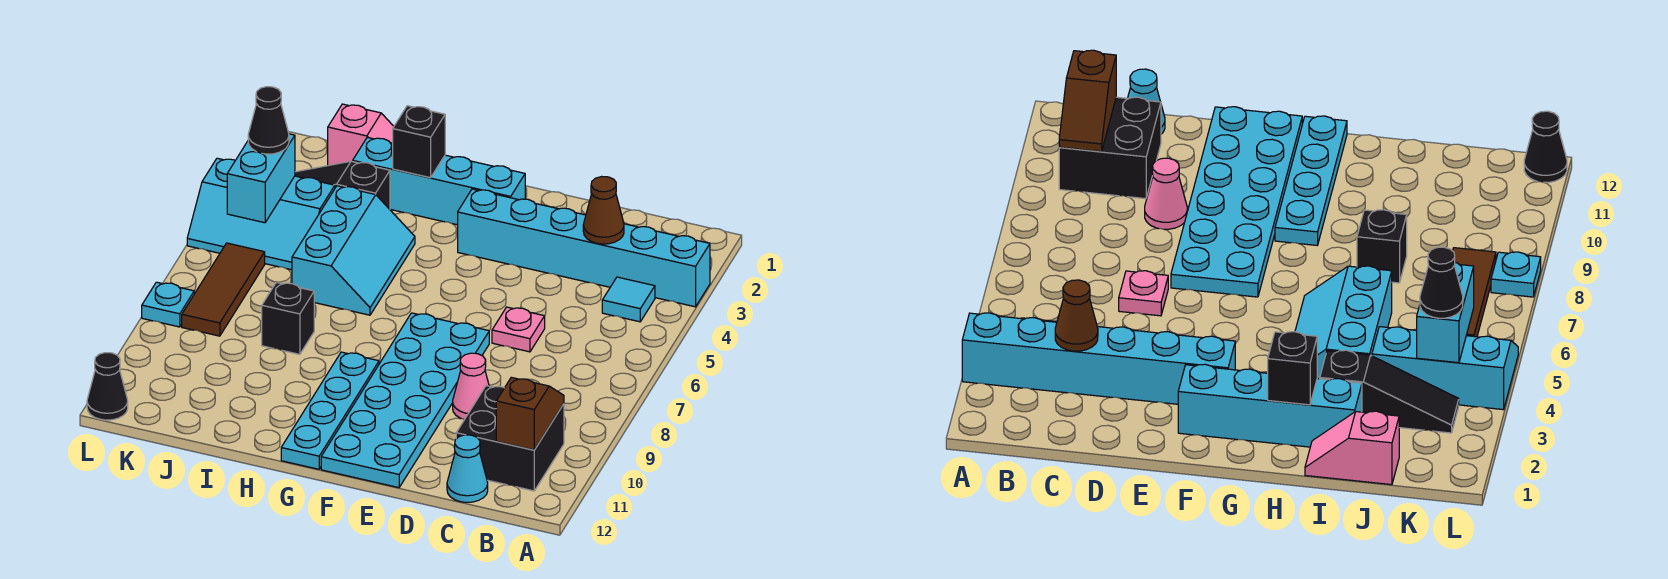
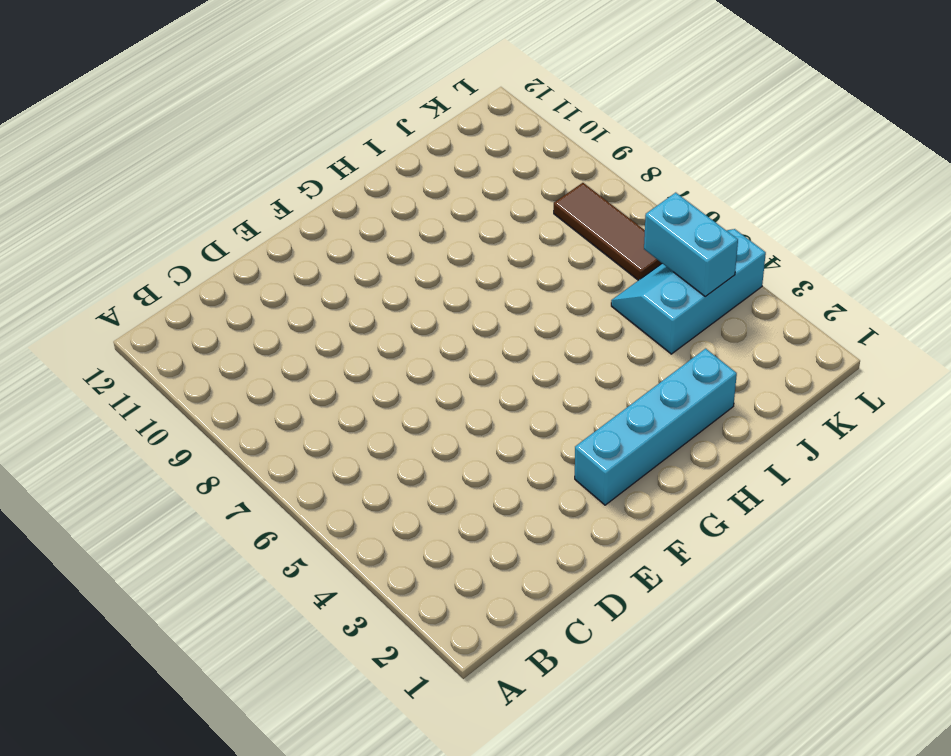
none -> cyan 1x6 brick [458,189,710,307]
none -> cyan 1x1 tile [602,277,655,322]
none -> black 2x2 brick [456,386,564,491]

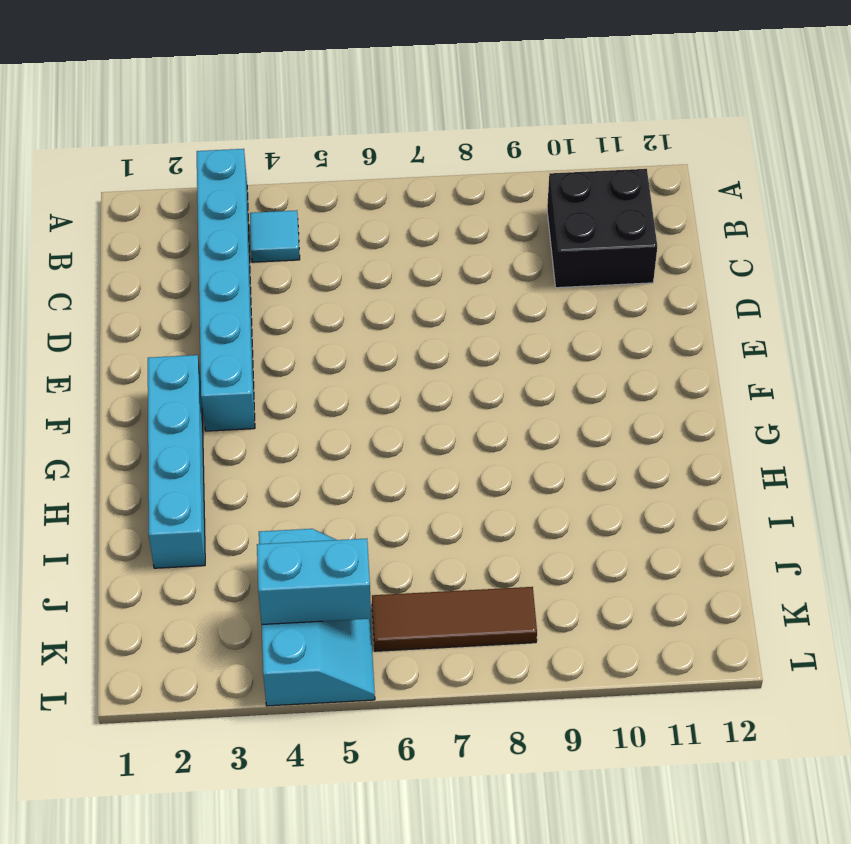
none -> cyan 1x1 cone [447,435,488,502]
none -> pink 1x1 plate [492,307,545,352]
none -> pink 1x1 cone [453,353,489,420]

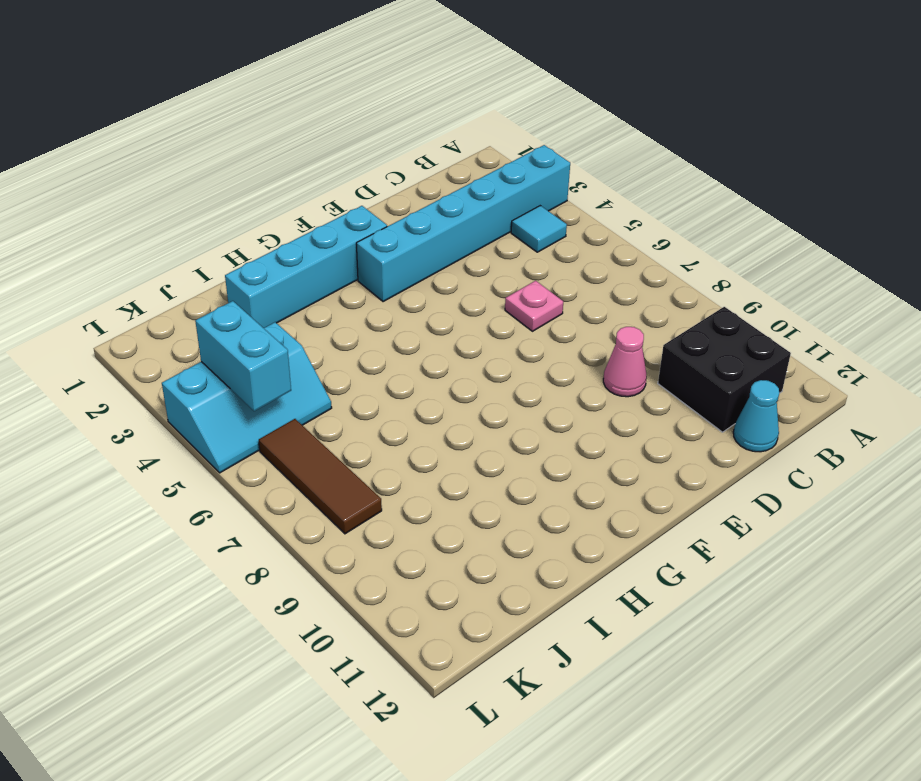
none -> cyan 2x6 plate [321,313,489,488]
none -> cyan 1x4 plate [281,352,379,469]
none -> cyan 2x3 slope [292,186,415,315]

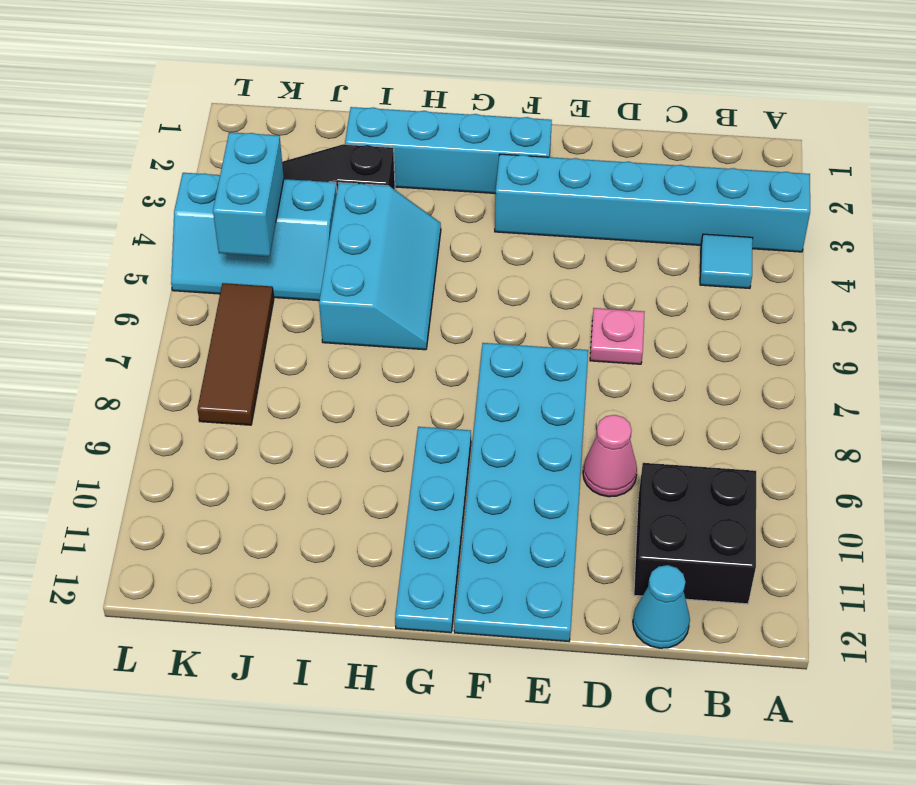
none -> pink 1x2 slope [328,104,394,166]
none -> black 1x1 brick [262,282,314,354]
none -> cyan 1x1 plate [142,282,194,327]

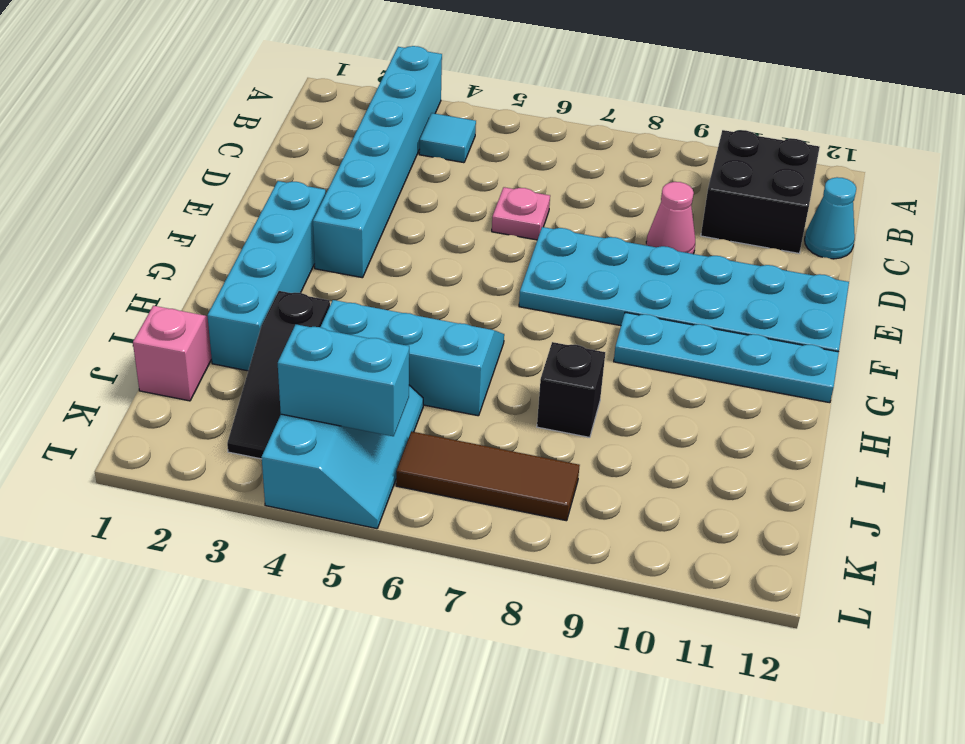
none -> cyan 1x1 plate [142,282,194,327]
none -> black 1x1 cone [87,353,128,420]
none -> brown 1x2 slope [496,377,564,450]

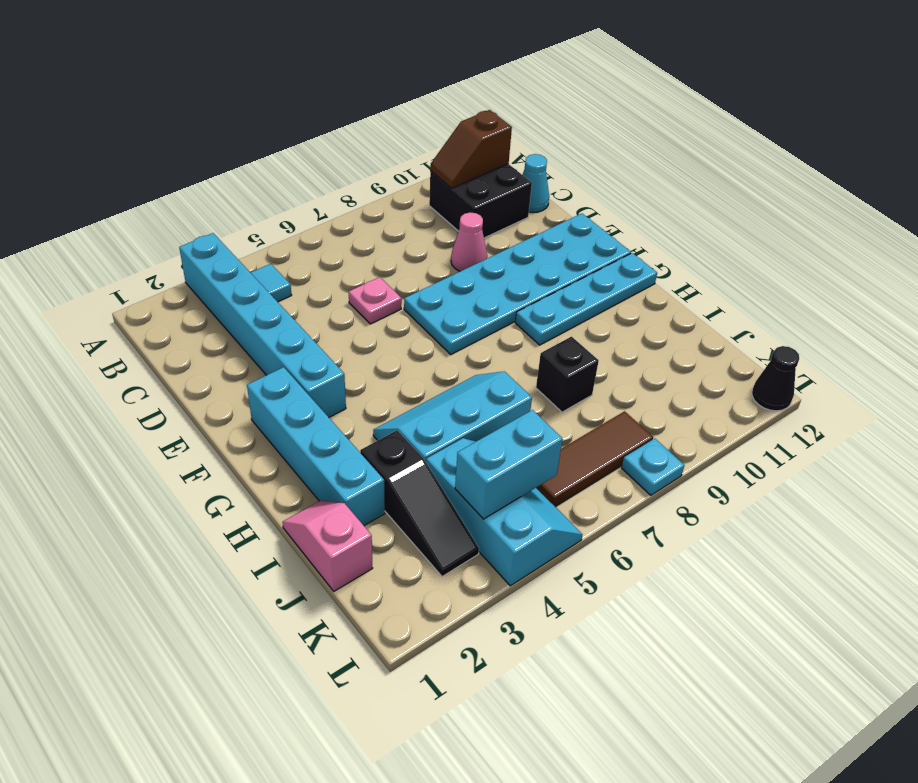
none -> brown 1x1 cone [583,177,624,244]
none -> black 1x1 brick [393,106,445,178]
none -> black 1x1 cone [248,87,289,154]

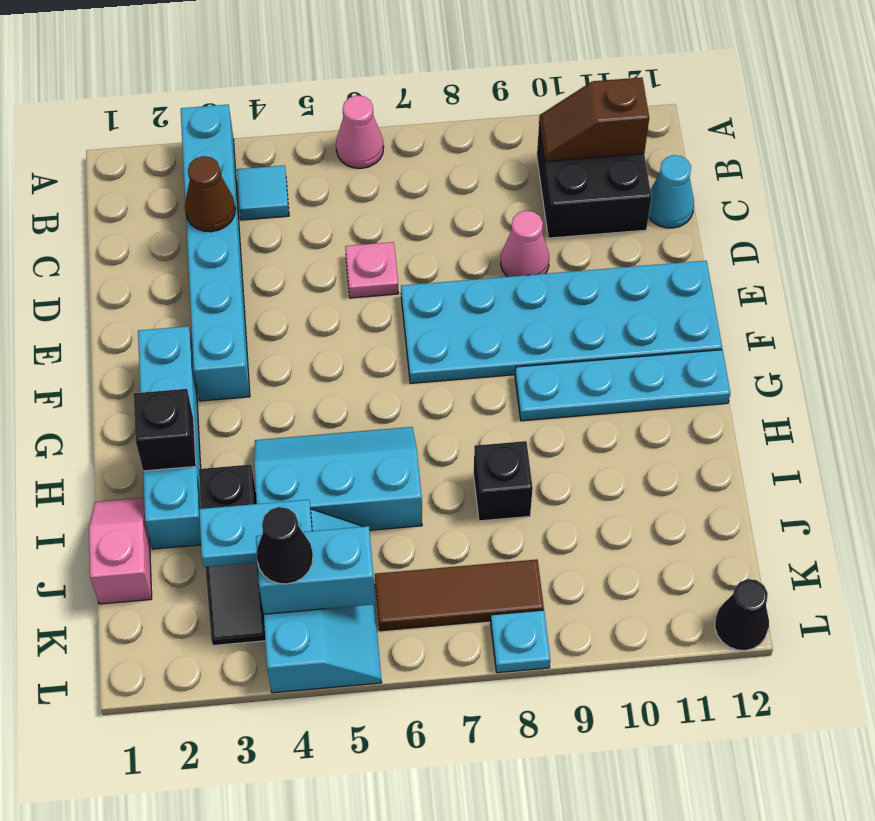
pink 1x1 cone [336,95,384,168] -> none
cyan 1x2 plate [199,500,312,567] -> none

